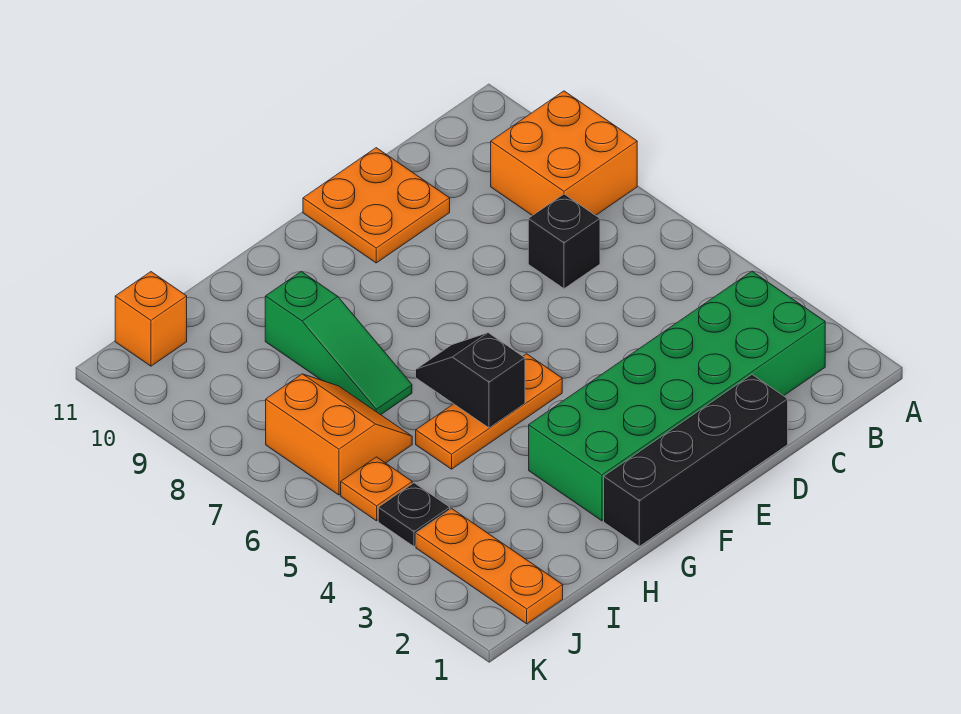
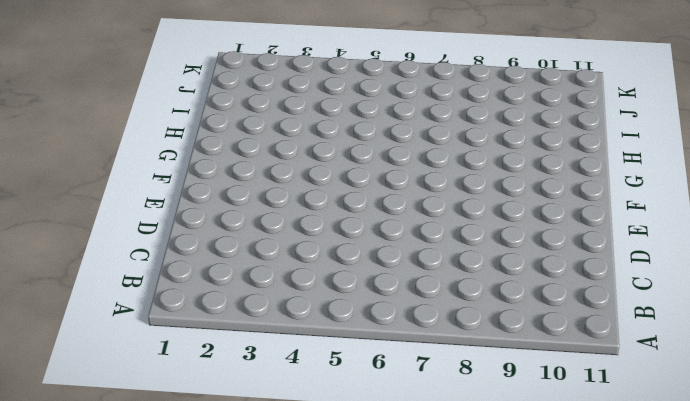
none -> orange 2x2 brick [491,91,637,216]
none -> green 2x6 brick [529,271,825,521]
none -> black 1x1 brick [528,194,600,289]

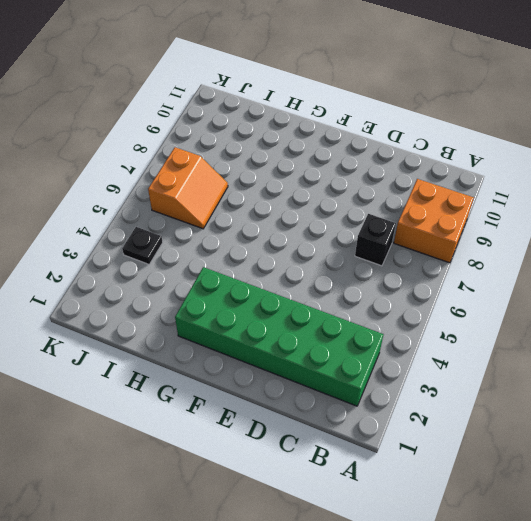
none -> black 1x4 brick [604,375,788,546]
none -> orange 2x2 plate [303,148,450,263]
none -> orange 1x3 plate [416,354,562,469]

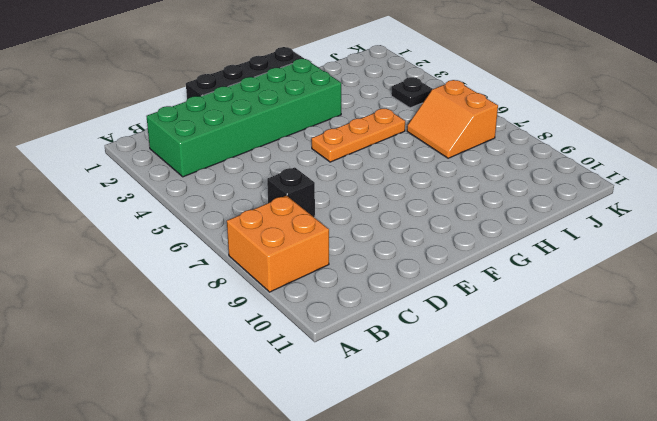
none -> orange 2x2 plate [303,148,450,263]
none -> green 1x3 slope [265,272,412,415]
none -> orange 1x3 plate [416,509,563,624]

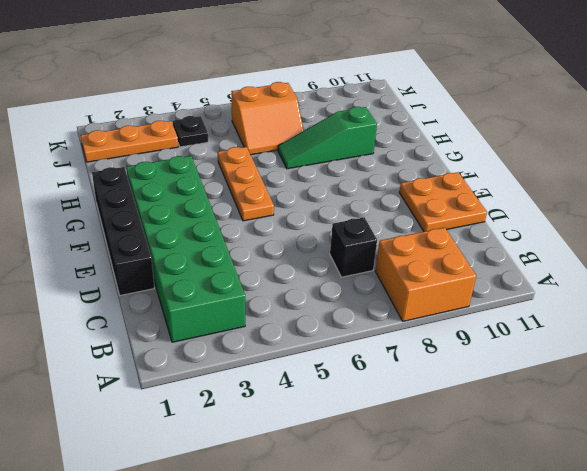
none -> orange 1x1 plate [341,457,412,521]
none -> orange 1x1 brick [115,272,187,366]
none -> black 1x2 slope [416,333,525,428]

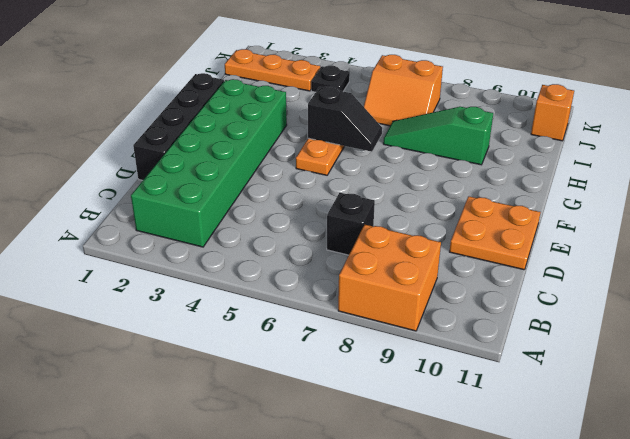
none -> orange 1x1 plate [341,457,412,521]

